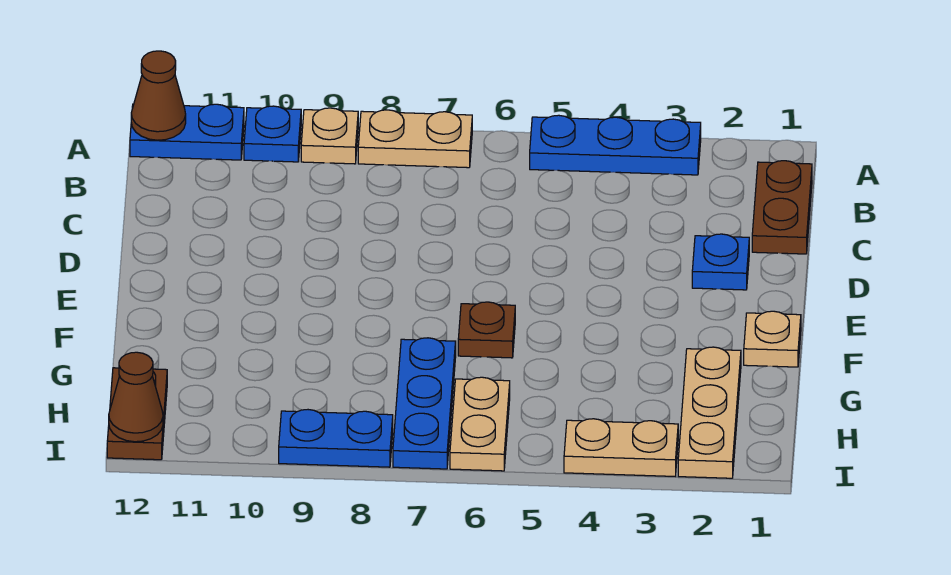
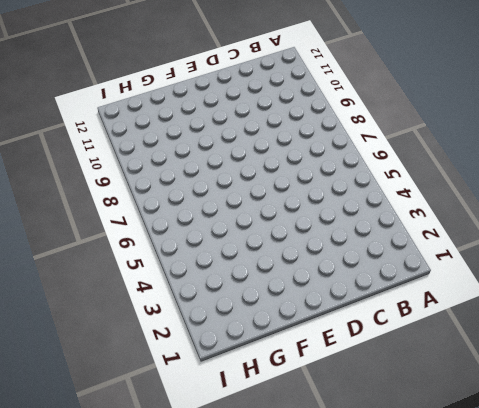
none -> blue 1x3 plate [530,115,701,175]
none -> tan 1x2 plate [358,110,472,168]
none -> tan 1x1 plate [301,108,358,164]

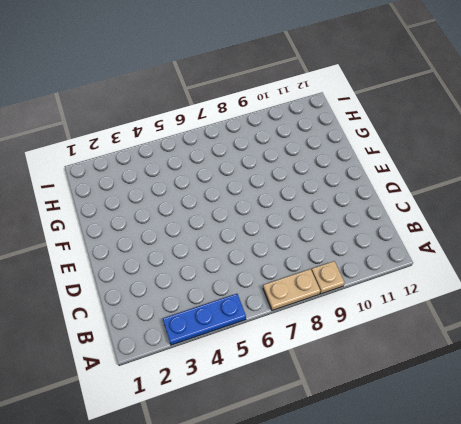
none -> blue 1x1 plate [244,106,301,162]
none -> blue 1x2 plate [130,104,244,160]
none -> brown 1x2 plate [752,161,812,254]

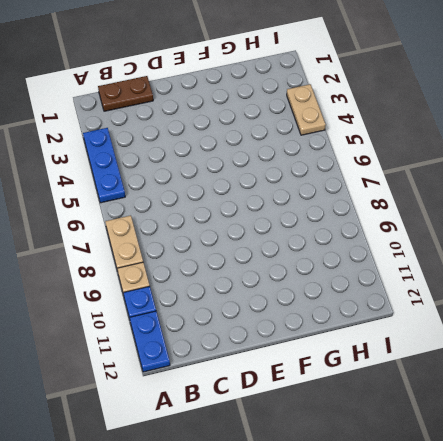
none -> blue 1x1 plate [692,234,749,290]
none -> tan 1x1 plate [744,311,801,367]
none -> brown 1x1 plate [458,302,515,358]

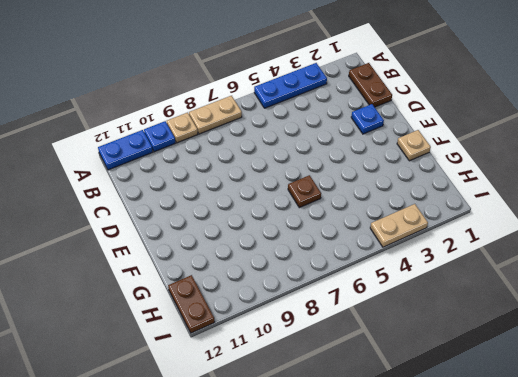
none -> tan 1x3 plate [678,347,741,478]
none -> blue 1x3 plate [393,338,456,469]
none -> tan 1x2 plate [450,377,510,471]

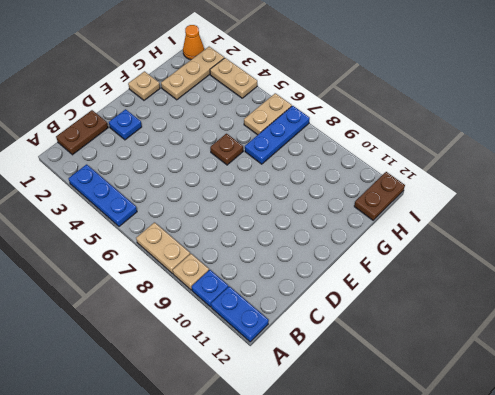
orange 1x1 cone [183,25,204,60] -> none
none -> blue 1x2 plate [279,410,393,467]
none -> brown 1x1 cone [131,51,186,140]
none -> brown 1x1 cone [109,352,163,442]

